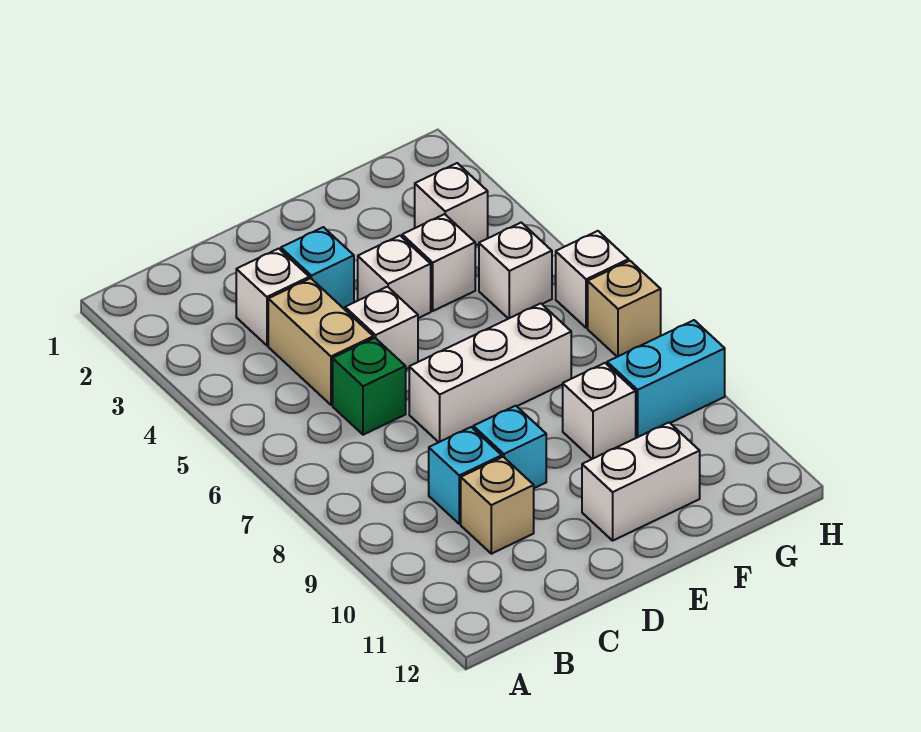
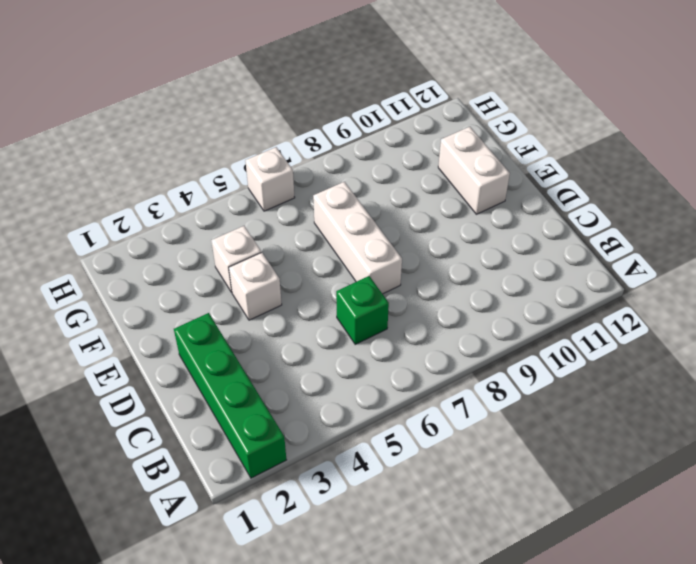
green 1x4 brick [174,313,286,478] -> none
none -> white 1x1 brick [236,249,309,345]
none -> tan 1x2 brick [268,278,373,405]
none -> cyan 1x1 brick [429,427,502,524]

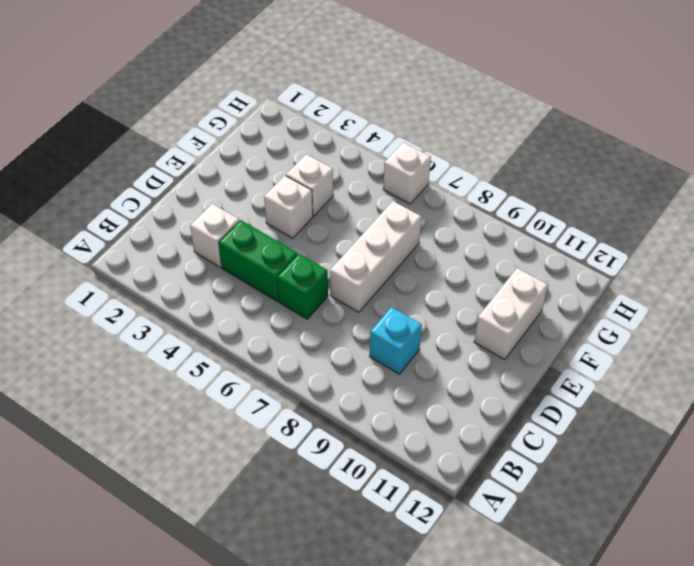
green 1x2 brick [219,220,298,302] -> tan 1x2 brick [268,278,373,405]
none -> tan 1x1 brick [461,457,534,554]
none -> cyan 1x1 brick [281,227,354,309]
none -> white 1x1 brick [345,287,418,369]

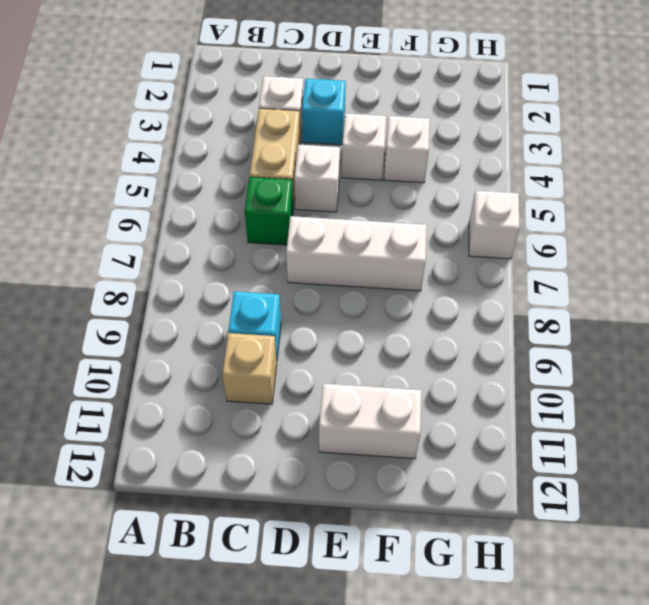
none -> cyan 1x1 brick [473,406,546,488]
none -> white 1x1 brick [563,363,636,459]
none -> white 1x1 brick [415,163,488,246]

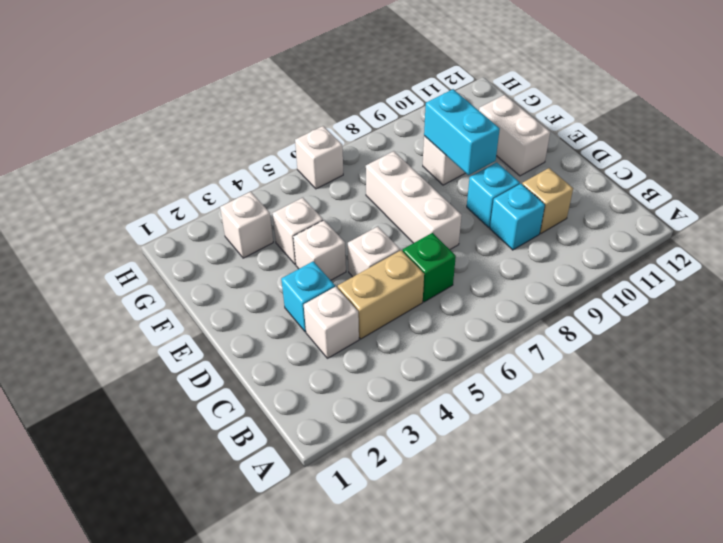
cyan 1x2 brick [424,89,500,175] -> cyan 1x2 brick moved to [607,320,725,438]
none -> white 1x1 brick [479,223,552,319]
none -> tan 1x1 brick [588,261,661,357]

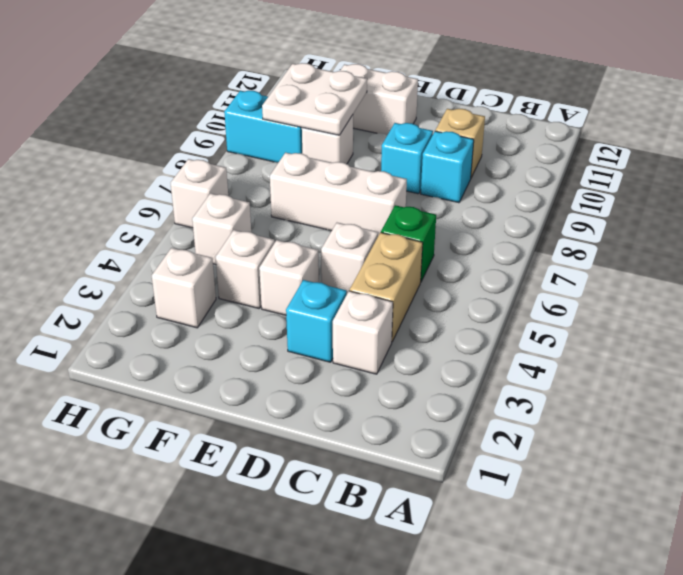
white 2x2 plate [262,63,367,135] -> none
none -> tan 1x1 brick [588,261,661,357]

